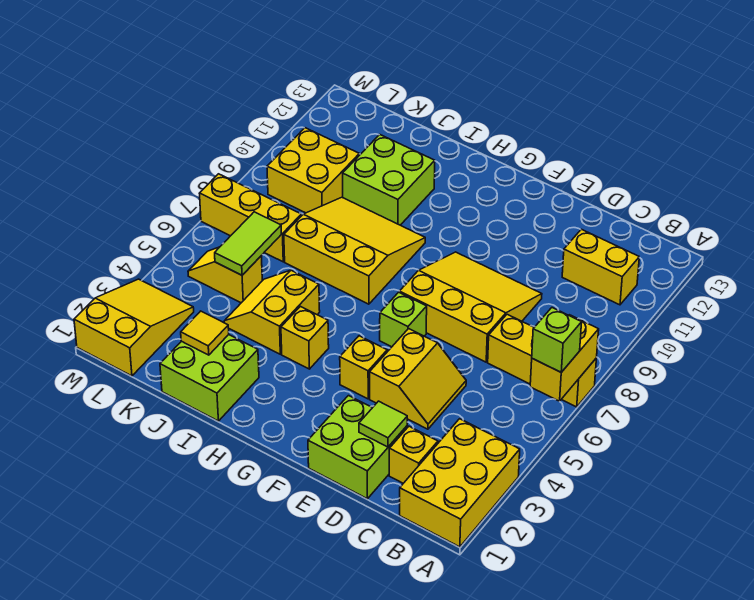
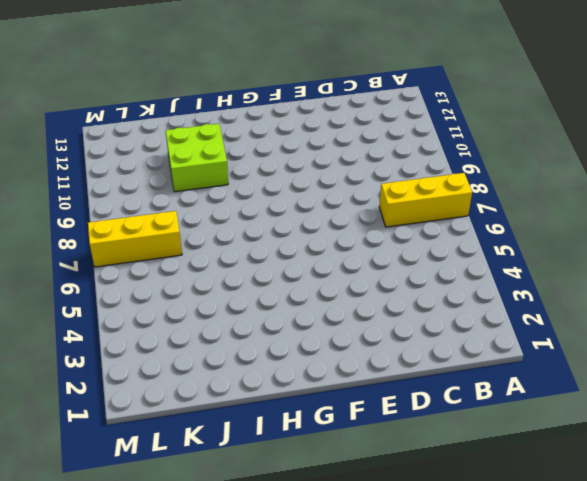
none -> yellow 2x3 brick [400,419,520,547]
none -> yellow 1x2 brick [562,229,639,305]
none -> yellow 1x1 brick [389,426,438,483]

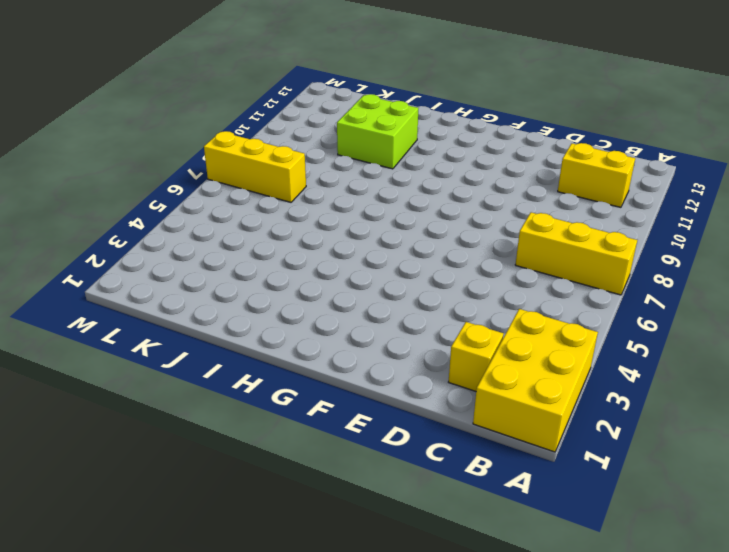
none -> lime 2x2 brick [308,396,407,499]
none -> yellow 2x2 slope [370,329,466,429]
none -> yellow 3x3 slope [399,252,542,362]

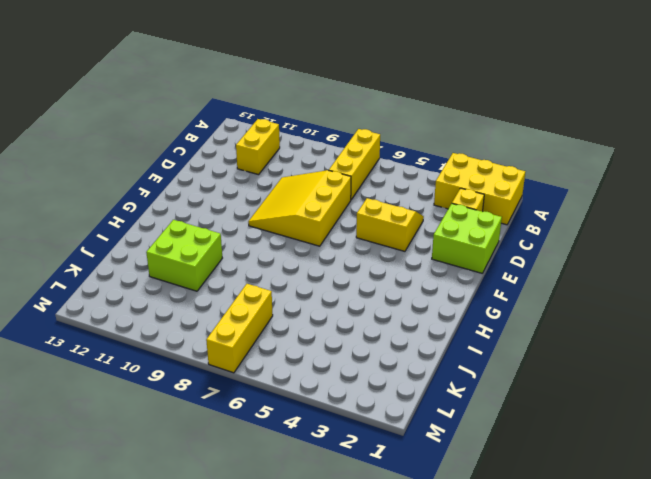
none -> yellow 1x1 brick [340,336,387,399]
none -> lime 1x1 brick [380,292,427,347]
none -> yellow 1x1 brick [281,306,329,369]

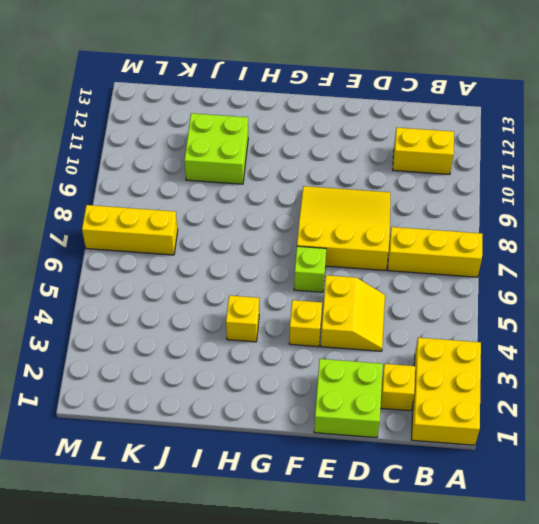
none -> yellow 3x3 slope [284,197,425,304]
none -> lime 2x2 brick [160,335,259,421]
none -> yellow 2x2 slope [224,270,320,354]

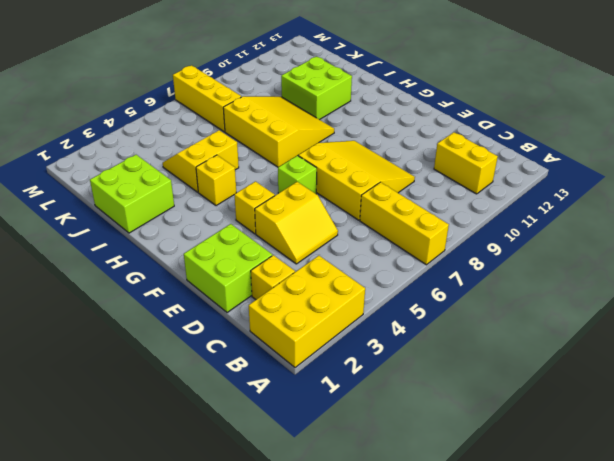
none -> yellow 1x2 slope [188,247,262,303]
none -> yellow 2x2 brick [267,128,359,213]
none -> yellow 2x3 slope [74,279,194,376]

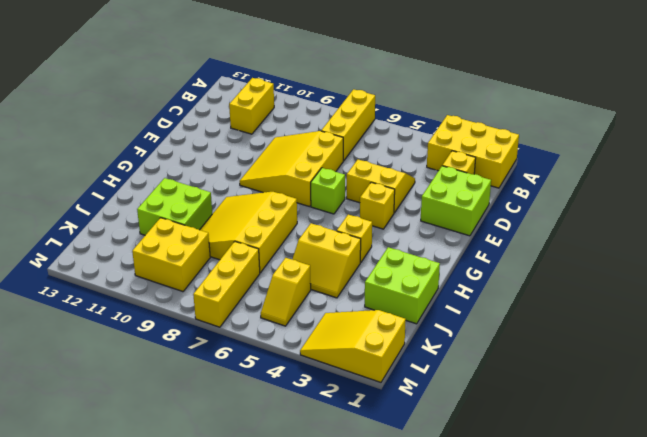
none -> yellow 1x2 brick [530,315,599,401]
none -> lime 1x1 tile [359,401,407,447]
none -> yellow 1x1 tile [181,311,229,355]

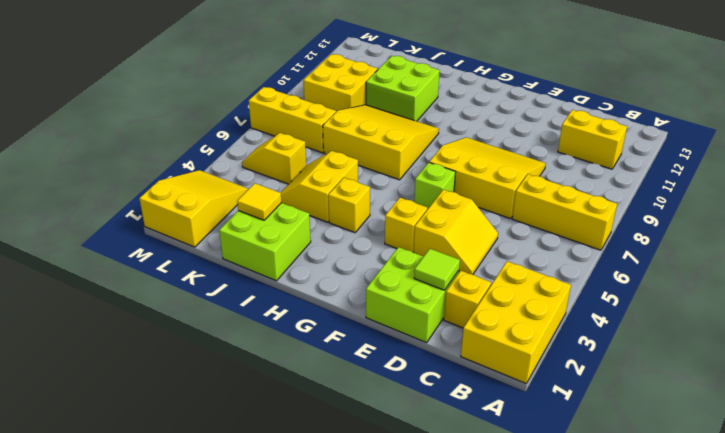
none -> yellow 1x2 brick [530,315,599,401]
none -> lime 1x2 tile [215,212,281,275]
none -> lime 1x1 brick [532,308,582,372]

